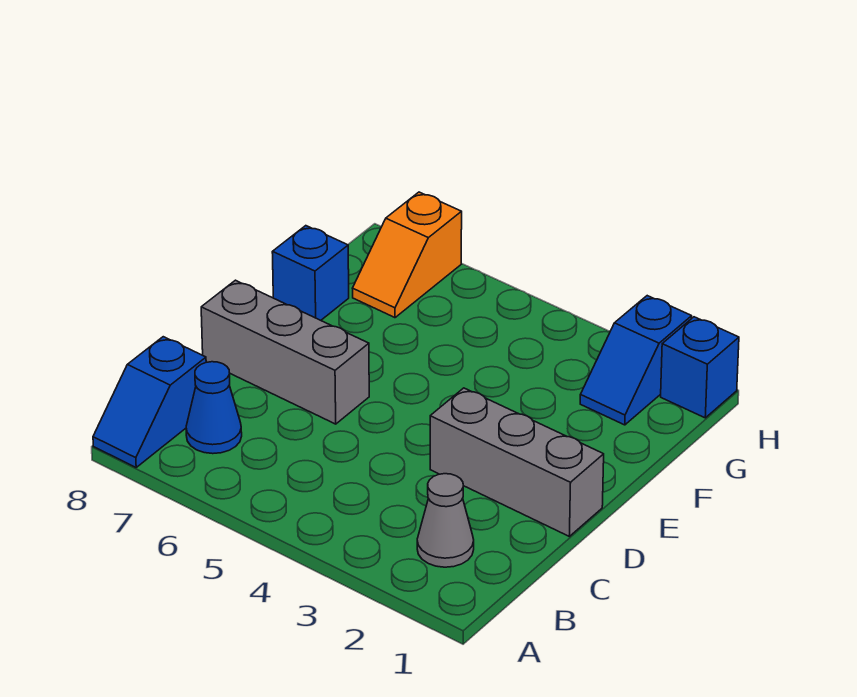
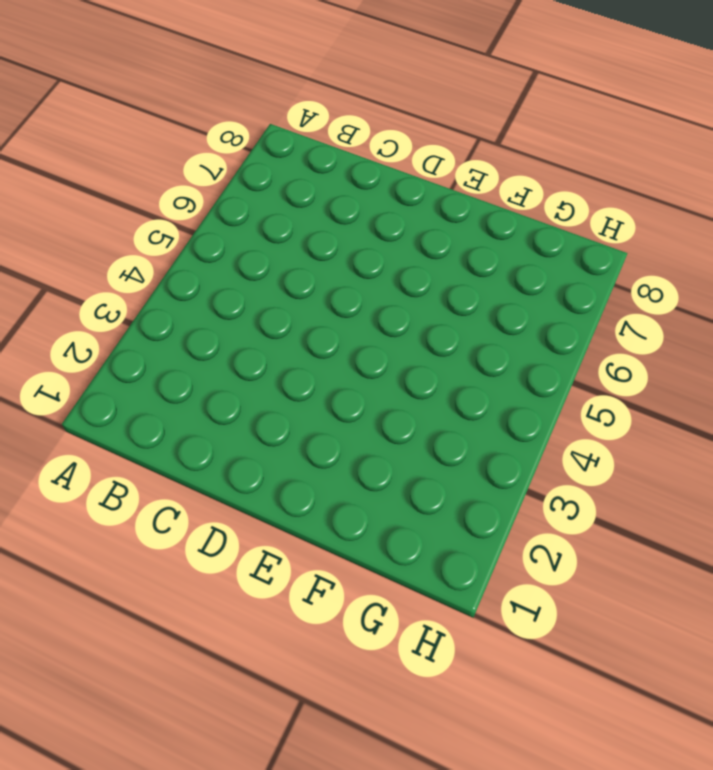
none -> blue 1x2 slope [93,337,206,467]
none -> grey 1x1 cone [417,474,474,567]

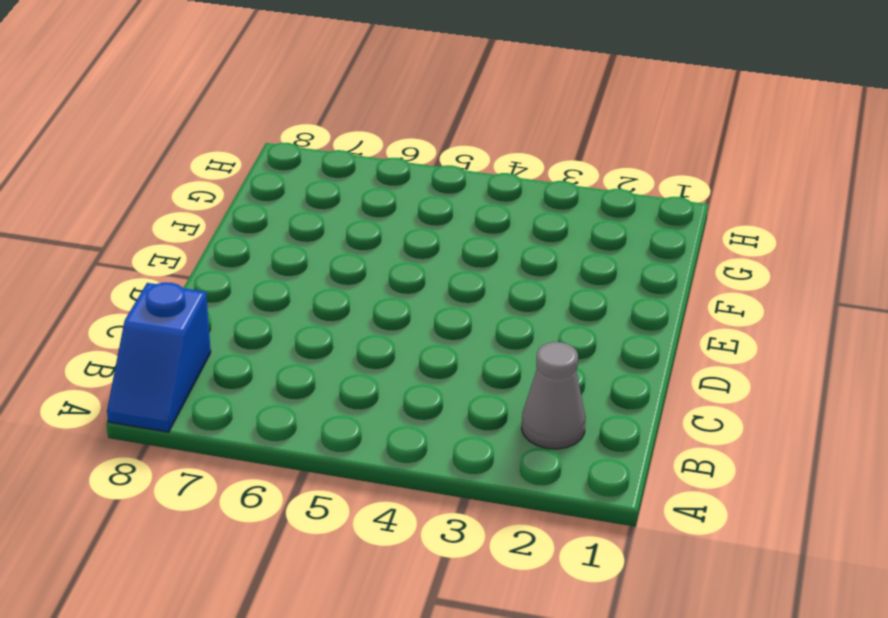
none -> blue 1x1 cone [186,362,242,454]
none -> grey 1x3 brick [430,388,604,536]

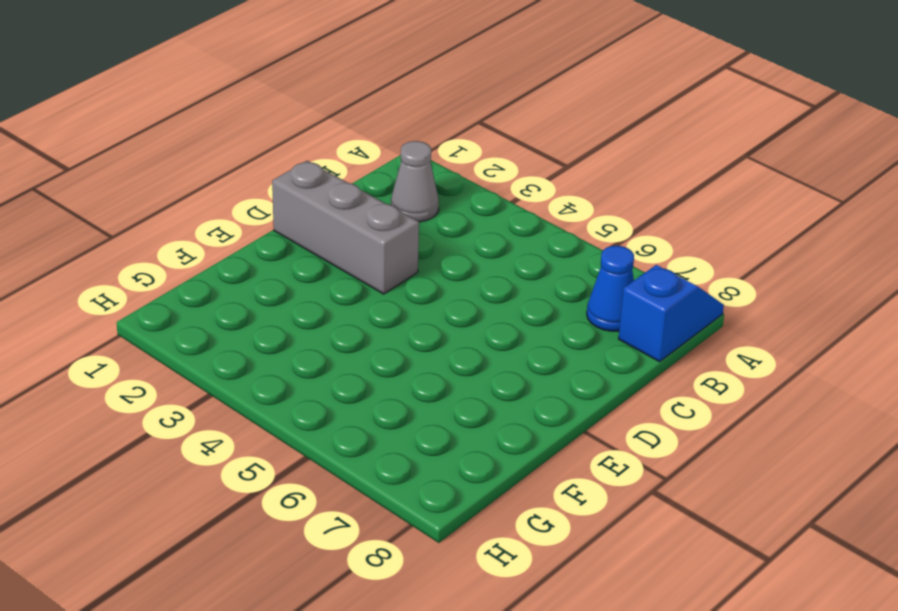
none -> grey 1x3 brick [201,280,369,424]
none -> blue 1x1 brick [272,226,349,320]

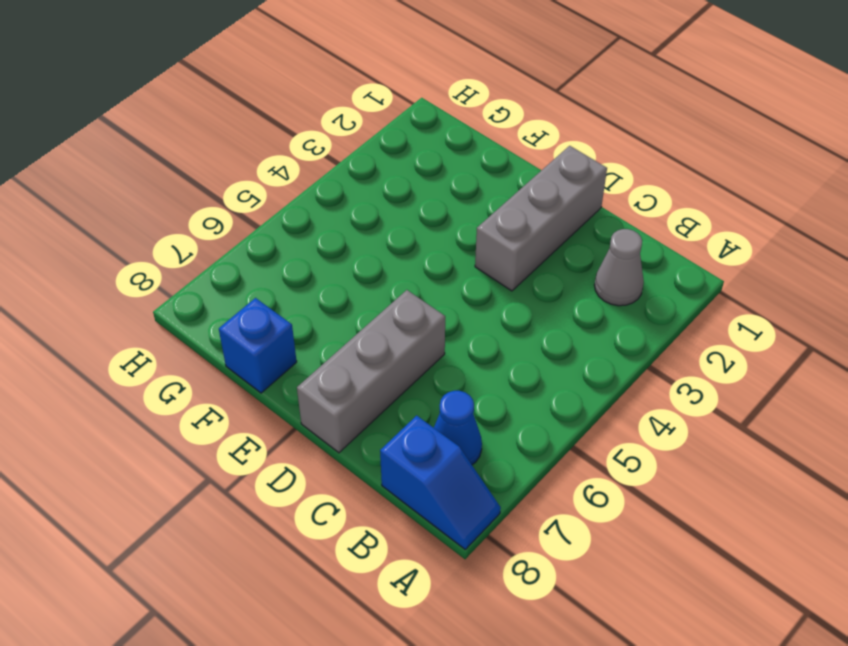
none -> blue 1x2 slope [580,296,692,425]
none -> orange 1x2 slope [352,192,462,318]

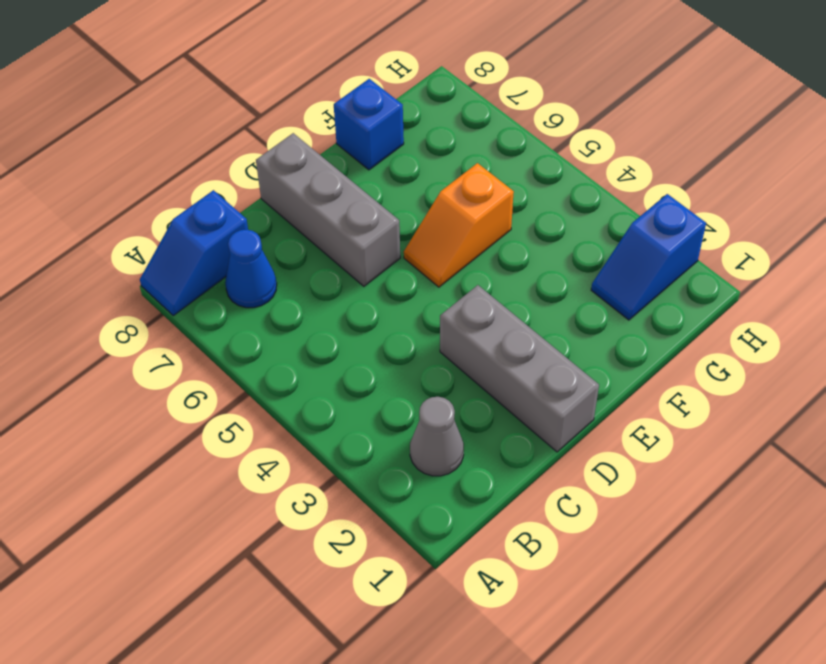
orange 1x2 slope [404,163,514,287] -> orange 1x2 slope moved to [352,192,462,318]
none -> blue 1x1 brick [661,317,739,418]

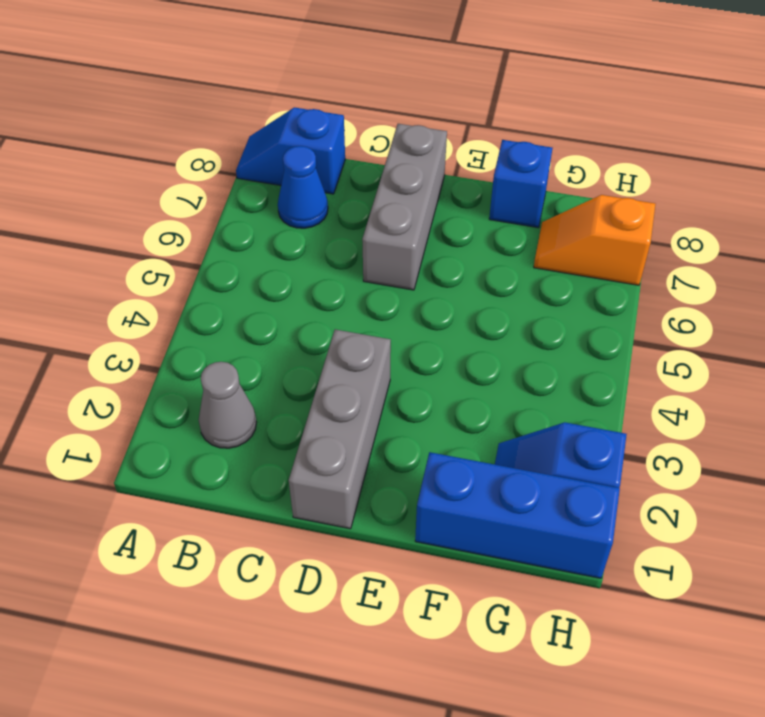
blue 1x3 brick [415,452,620,578] -> blue 1x1 brick [661,317,739,418]

